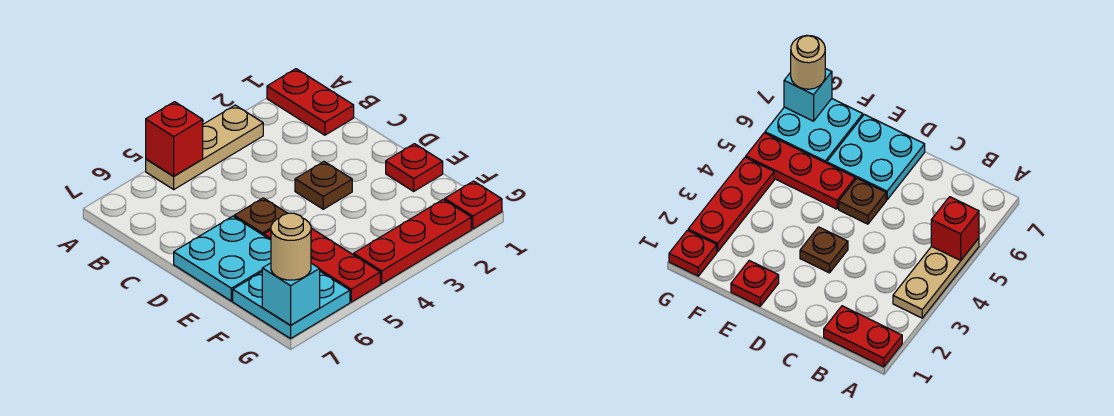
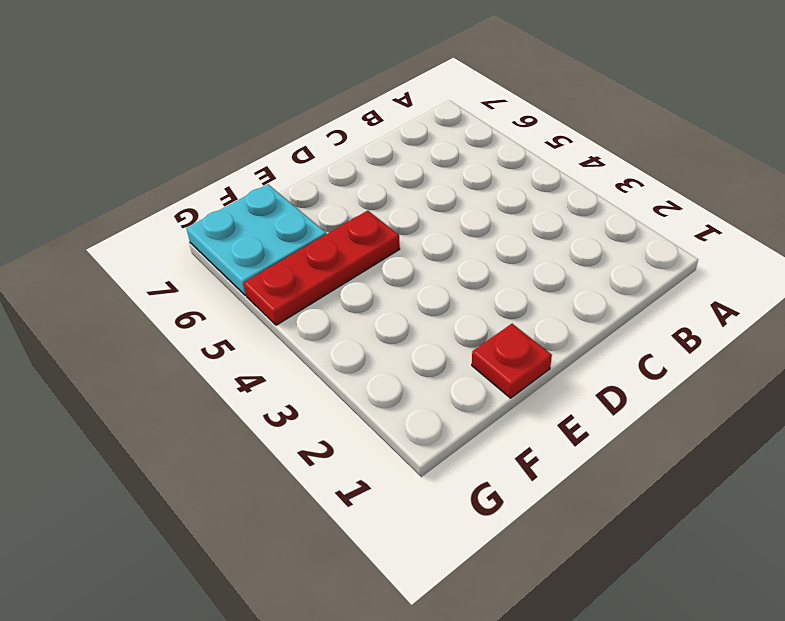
none -> red 1x2 plate [267,69,354,135]
none -> tan 1x3 plate [146,105,263,189]
none -> brown 1x1 plate [295,162,352,209]

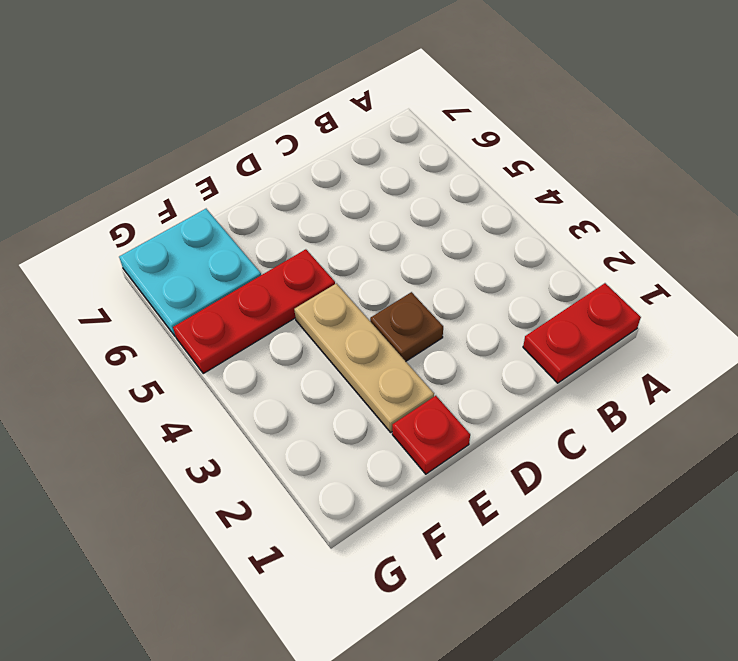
tan 1x3 plate [294,283,434,432] -> tan 1x3 plate moved to [146,105,263,189]
none -> brown 1x1 plate [234,198,288,235]
none -> cyan 2x2 plate [174,216,271,301]
none -> red 1x1 plate [445,181,502,229]

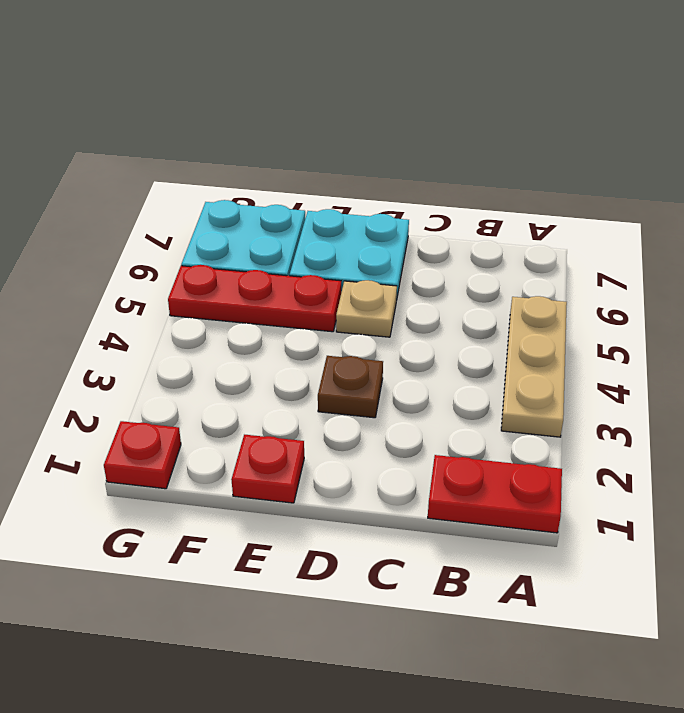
tan 1x1 plate [336,280,397,337] -> brown 1x1 plate [234,198,288,235]
none -> red 1x3 plate [354,199,471,284]
none -> red 1x1 brick [146,102,203,176]
none -> cyan 1x1 brick [262,263,320,325]

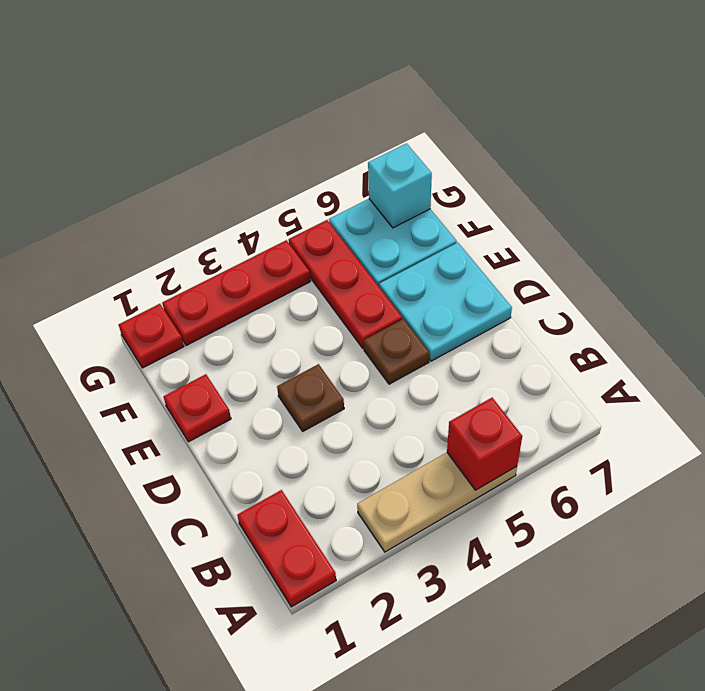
none -> tan 1x1 round brick [271,213,311,280]

